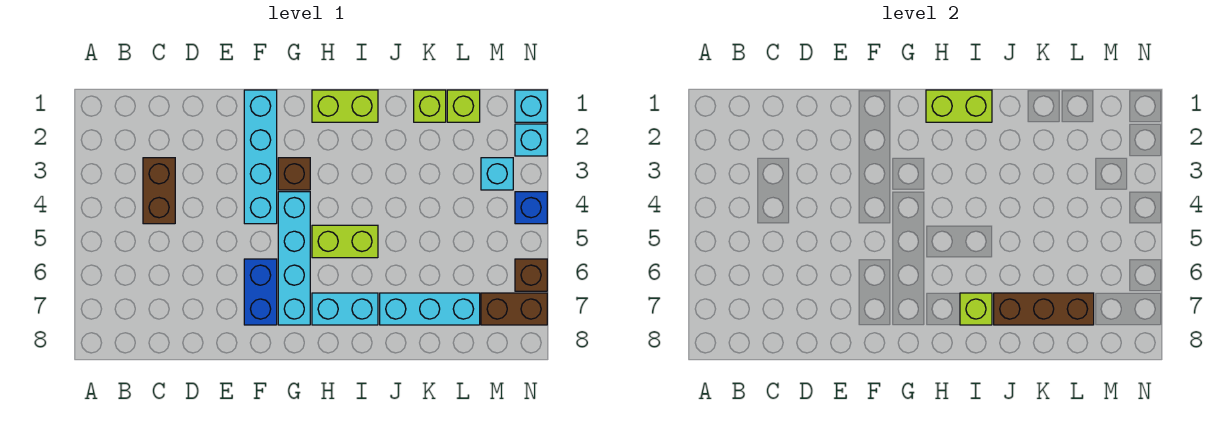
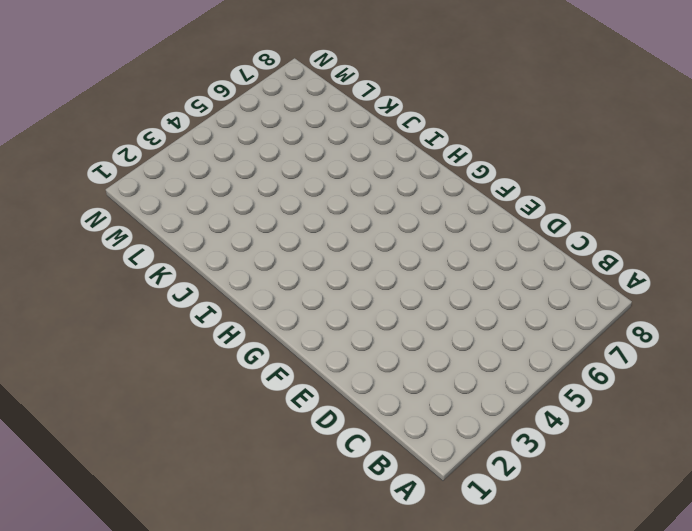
none -> brown 1x2 brick [143,158,175,224]
none -> cyan 1x4 brick [244,90,277,224]
none -> blue 1x2 brick [244,259,277,325]

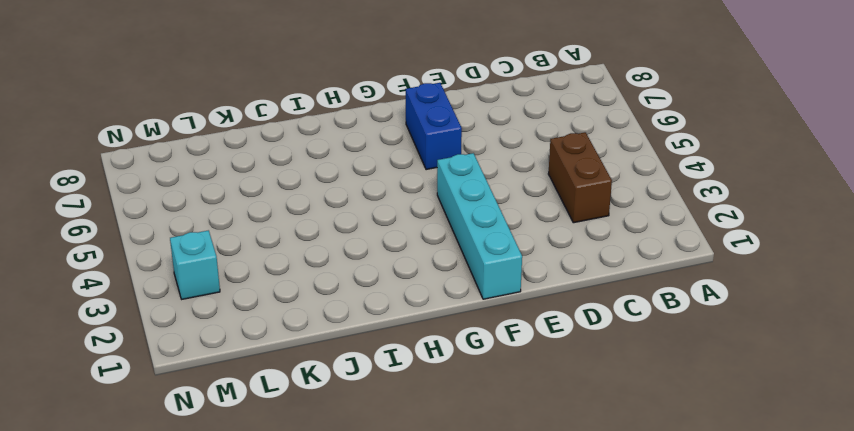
none -> brown 1x1 brick [278,158,310,190]
none -> cyan 1x4 brick [278,192,310,325]
none -> lime 1x2 brick [312,90,378,122]

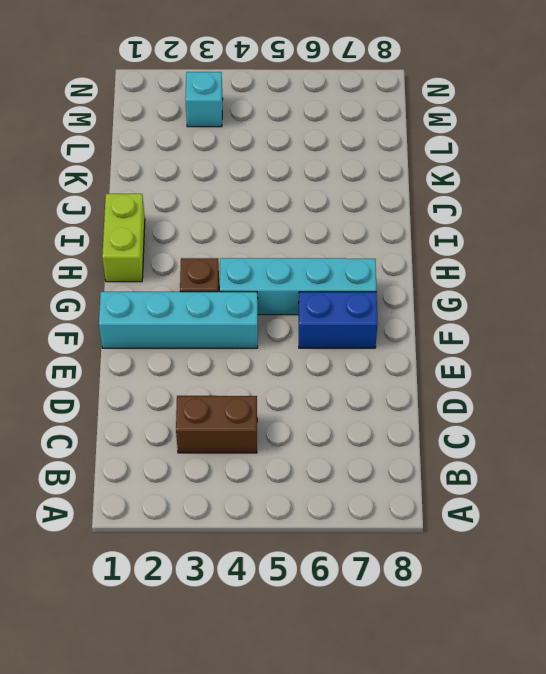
none -> lime 1x2 brick [312,225,378,258]
none -> cyan 1x2 brick [312,293,378,325]
none -> cyan 1x3 brick [380,293,480,325]

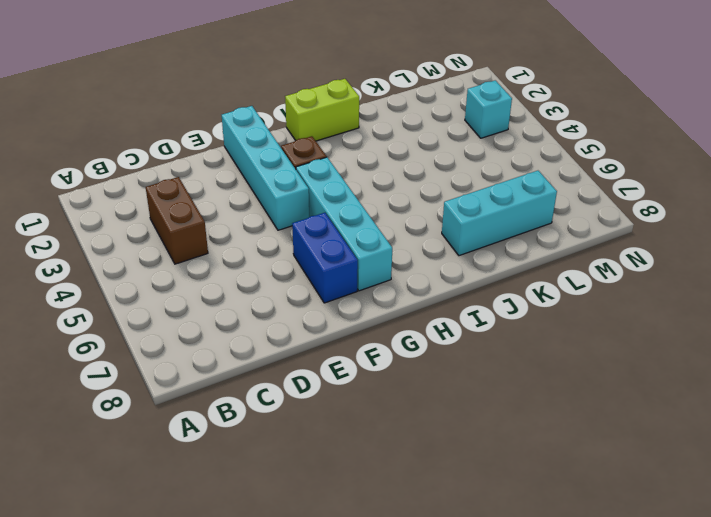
none -> lime 1x2 brick [312,225,378,258]
none -> cyan 1x2 brick [312,293,378,325]
none -> lime 1x1 brick [414,90,446,122]

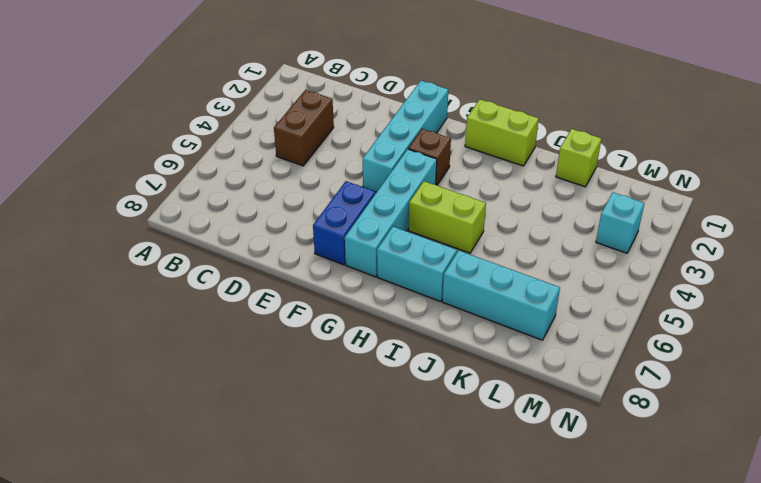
none -> lime 1x1 brick [447,90,480,122]
none -> brown 1x2 brick [481,293,547,325]
none -> cyan 1x1 brick [515,90,547,122]

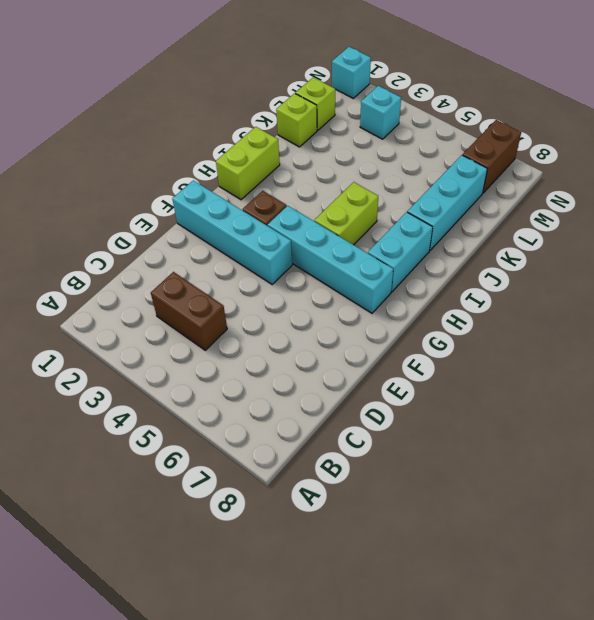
none -> blue 1x2 brick [244,259,277,325]
none -> cyan 1x1 brick [515,124,547,156]
none -> blue 1x1 brick [515,192,547,224]

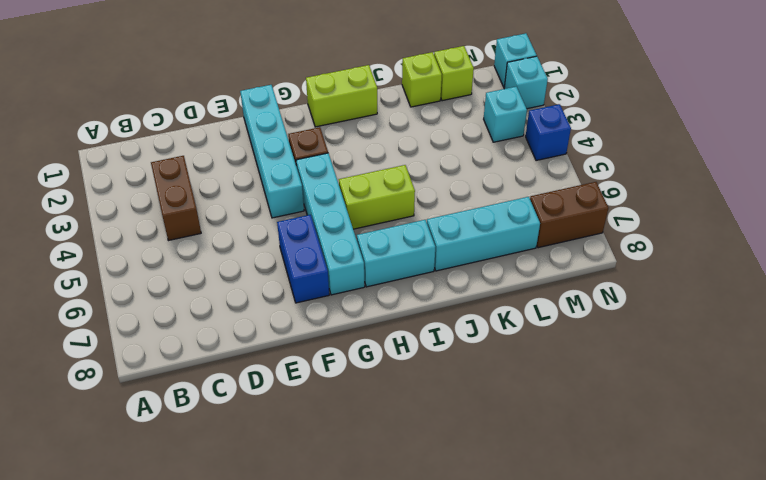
none -> brown 1x1 brick [515,259,547,291]
none -> lime 1x2 brick [926,90,992,122]
none -> lime 1x1 brick [960,293,992,325]

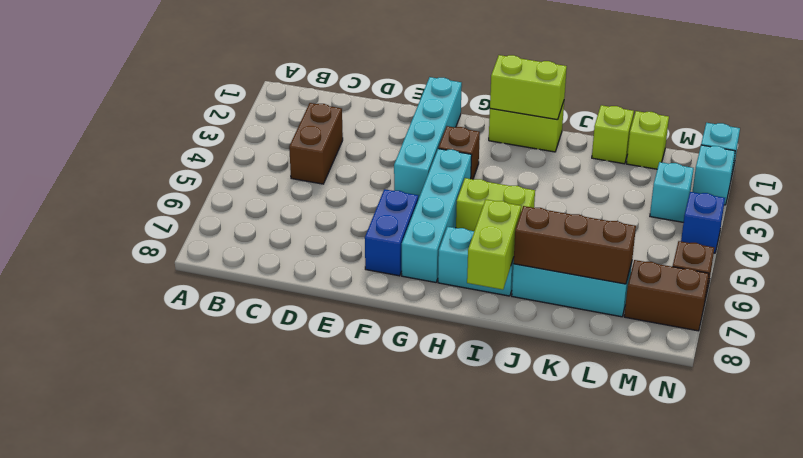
lime 1x2 brick [467,200,521,290] -> lime 1x1 brick [960,293,992,325]

